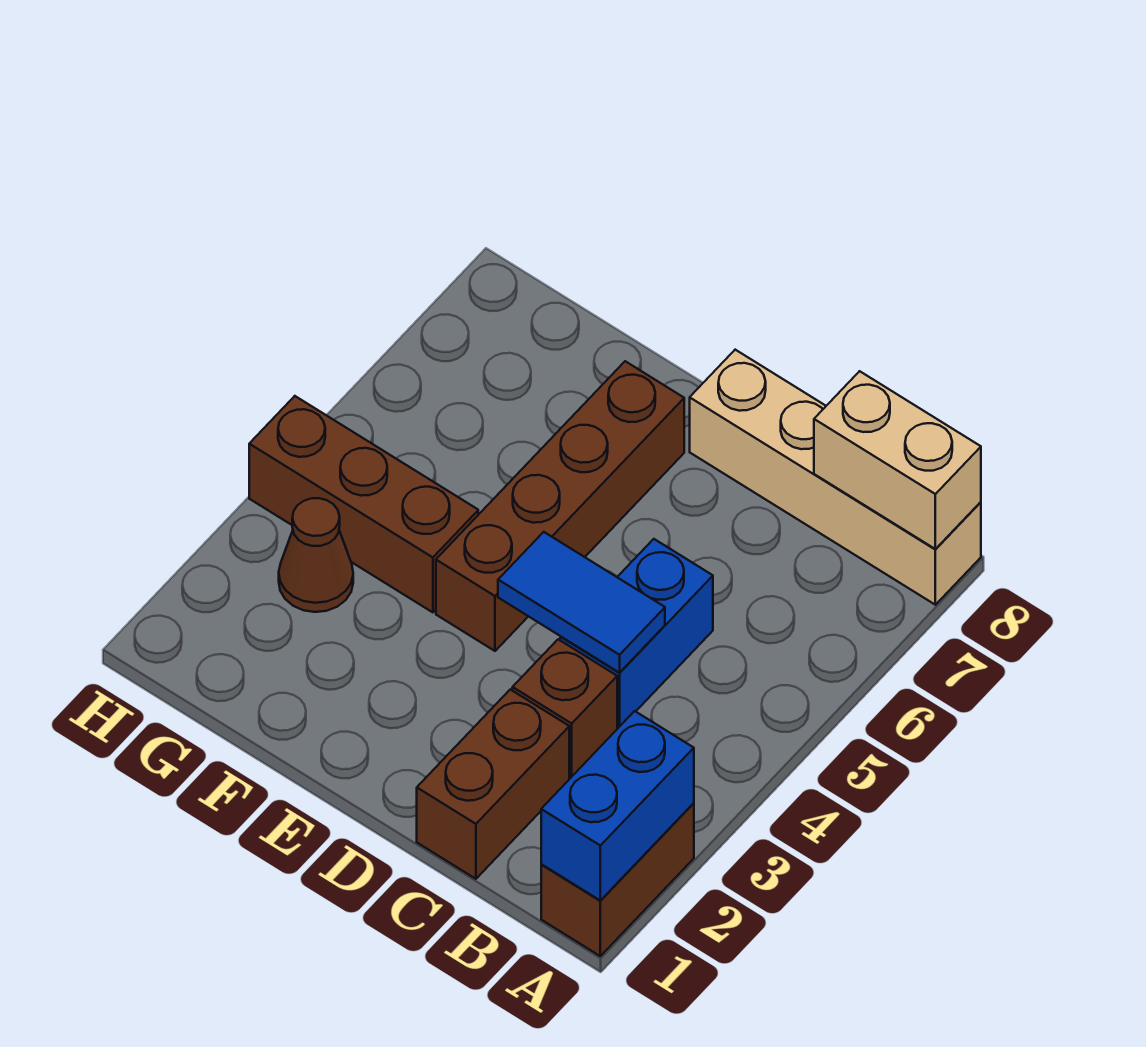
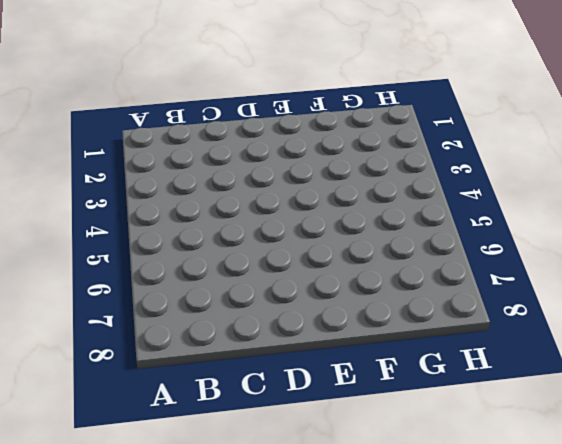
none -> brown 1x2 brick [541,803,694,956]
none -> tan 1x4 brick [690,350,981,605]

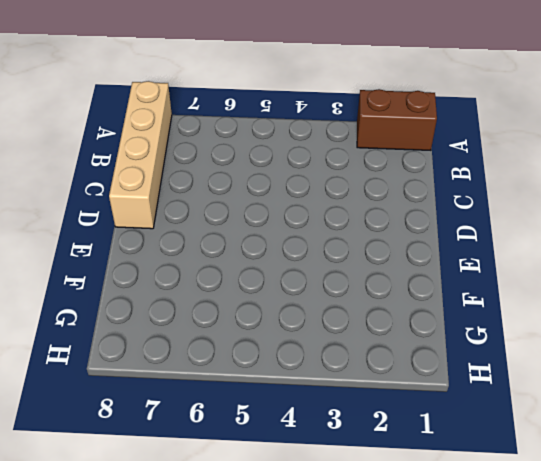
none -> brown 1x2 brick [417,690,569,879]
none -> brown 1x1 brick [512,639,617,778]

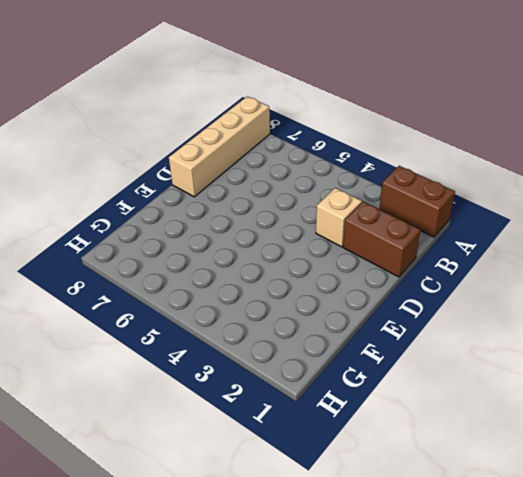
tan 1x1 brick [316,188,362,247] -> brown 1x1 brick [512,639,617,778]
none -> blue 1x2 brick [560,539,713,728]
none -> brown 1x4 brick [436,361,684,651]

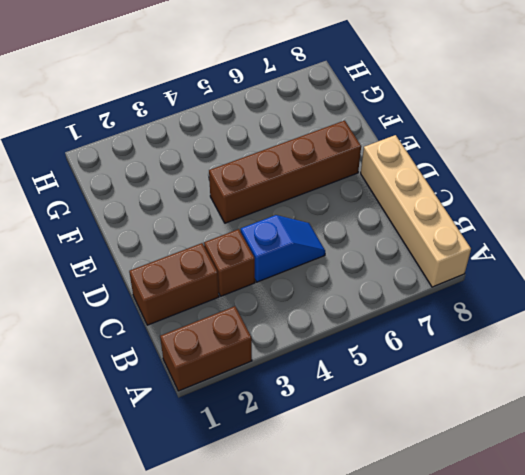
blue 1x2 slope [241,215,325,282] -> blue 1x2 brick [560,539,713,728]
none -> brown 1x3 brick [249,396,478,612]
none -> brown 1x1 cone [279,498,353,612]

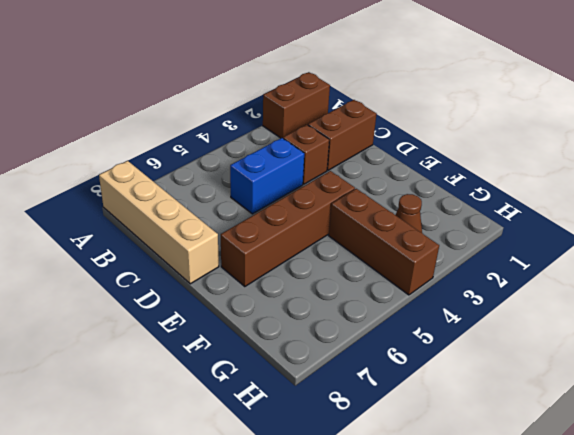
none -> blue 1x2 brick [541,711,694,900]
none -> tan 1x2 brick [814,371,981,549]

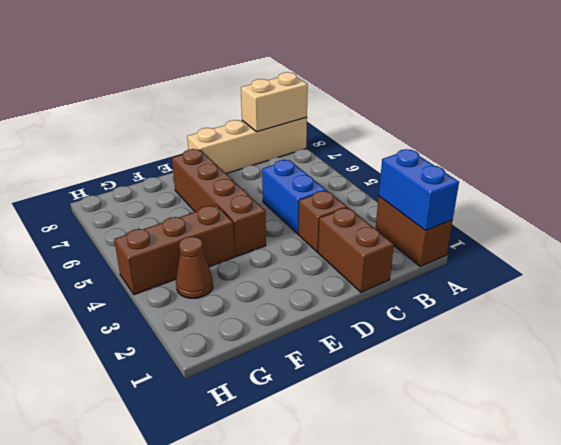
none -> blue 1x2 tile [498,532,665,673]

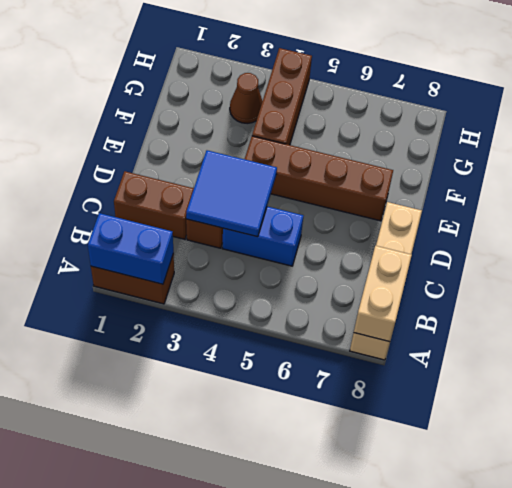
blue 2x2 tile [186,150,277,237] -> blue 1x2 tile [498,532,665,673]

